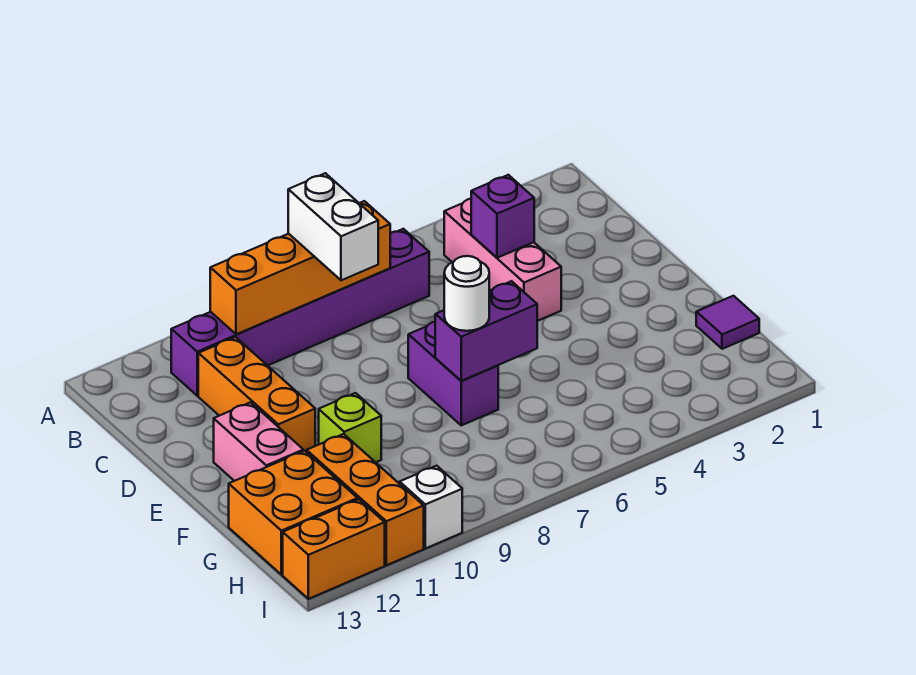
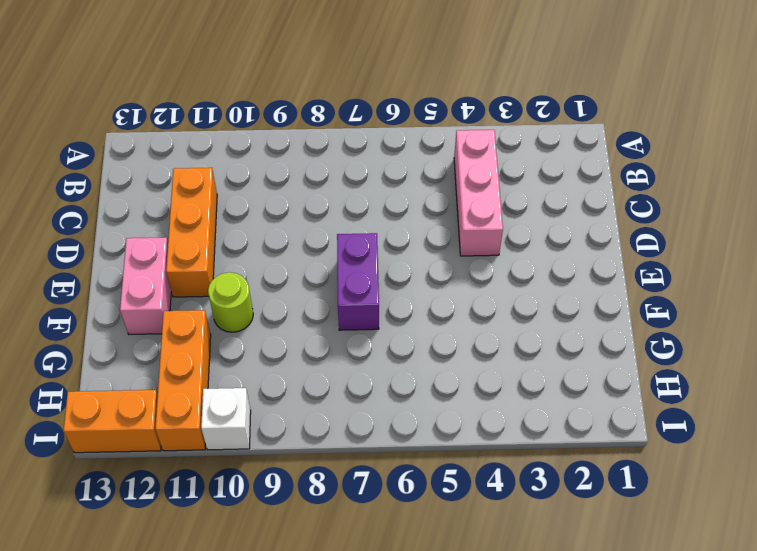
lime 1x1 round brick [208,272,253,332] -> lime 1x1 brick [319,393,381,462]
none -> purple 1x6 brick [171,229,429,396]
none -> purple 1x1 tile [696,296,759,349]
none -> orange 2x2 brick [229,451,357,575]

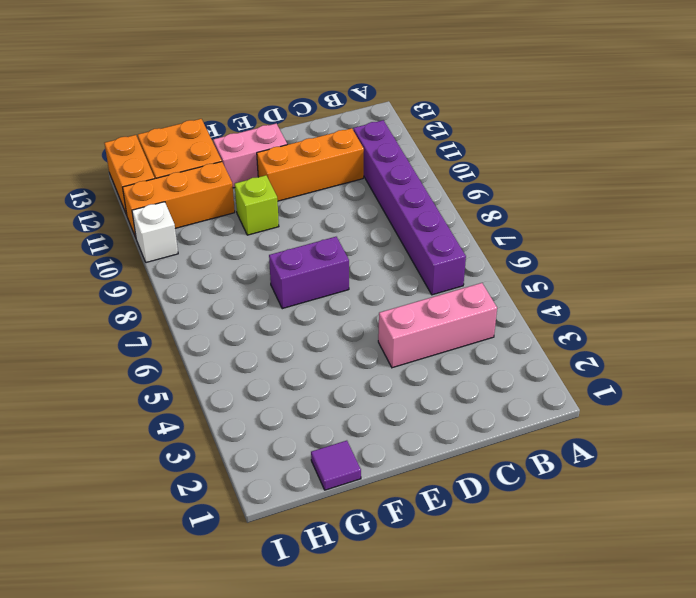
none -> orange 1x4 brick [210,201,390,334]
none -> purple 1x1 brick [471,175,534,258]
none -> purple 1x2 brick [435,281,537,381]

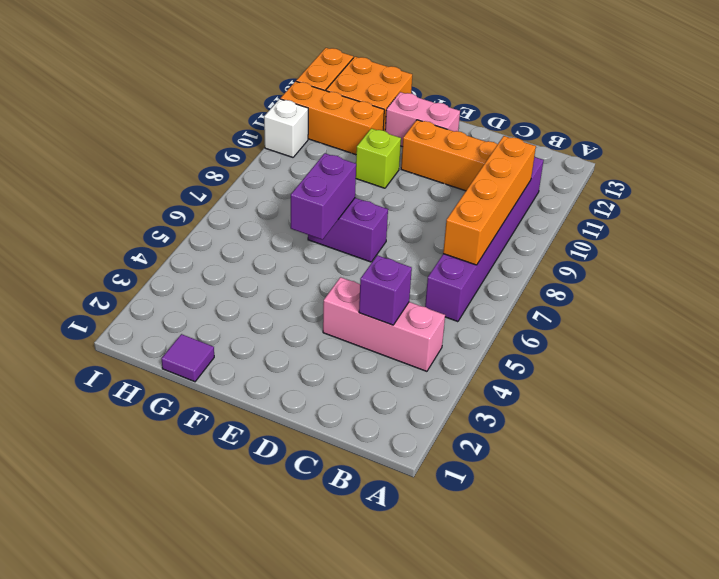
none -> white 1x2 brick [288,173,378,280]
none -> white 1x1 round brick [444,256,489,331]

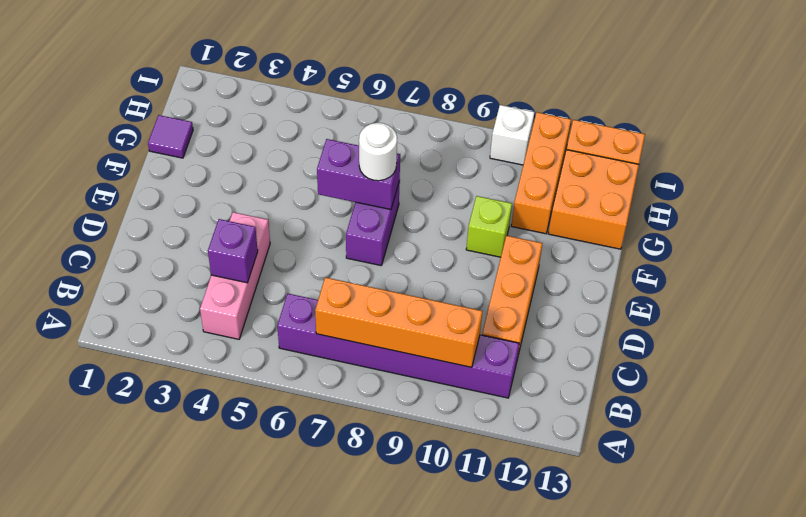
none -> pink 1x2 brick [214,402,303,481]
none -> white 1x2 brick [288,173,378,280]

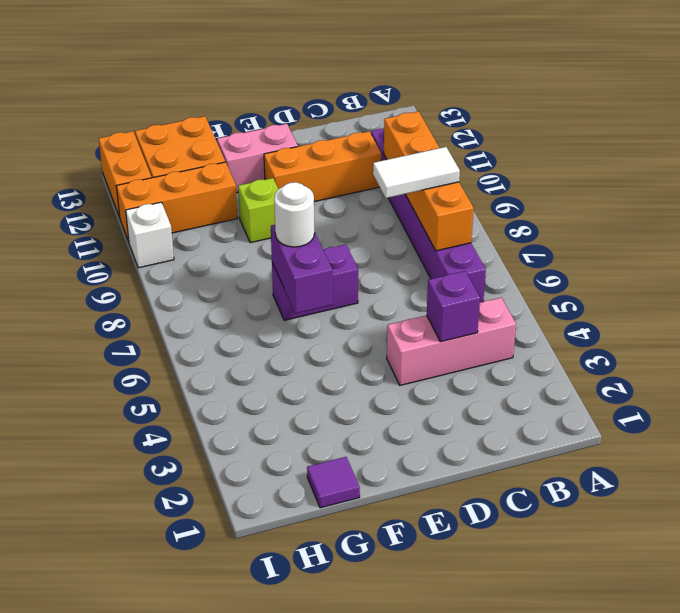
white 1x2 tile [373,147,460,198] -> white 1x2 brick [288,173,378,280]

